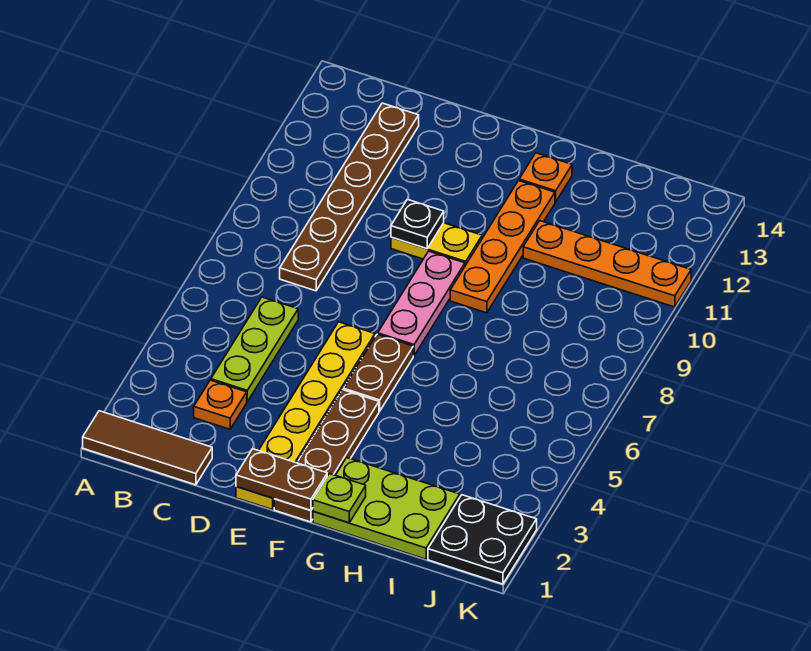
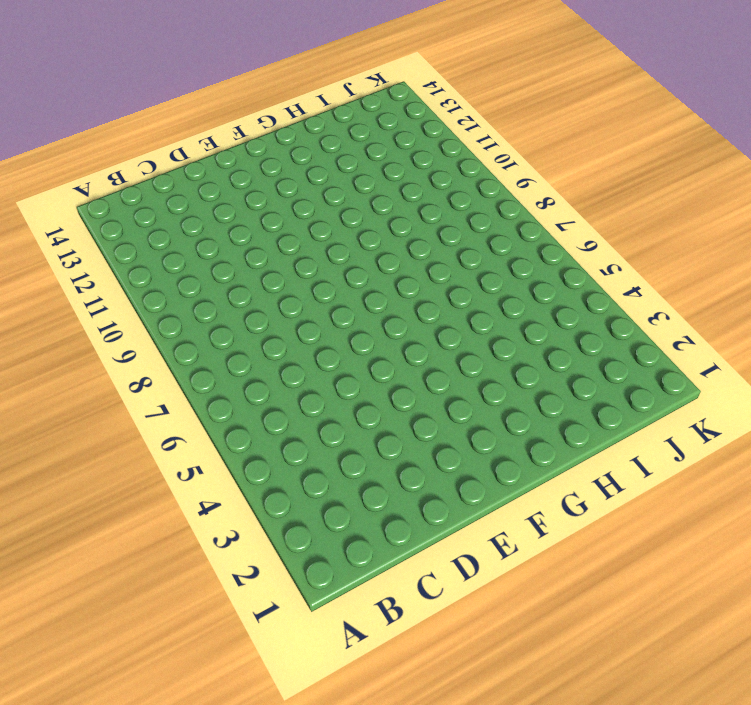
none -> brown 1x3 tile [83,411,212,485]
none -> orange 1x1 plate [194,380,247,429]
none -> lime 1x3 plate [211,297,298,401]

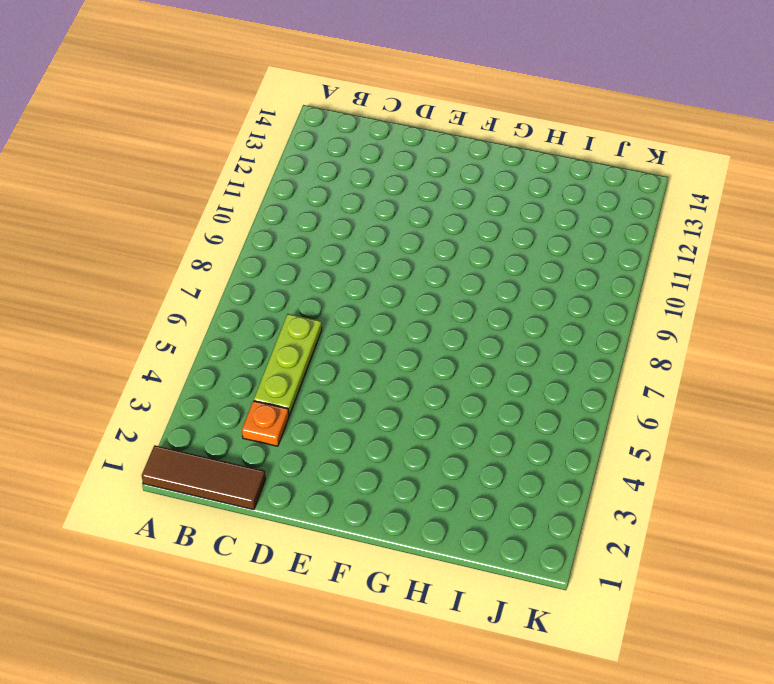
none -> brown 1x6 plate [280,103,419,291]
none -> yellow 1x6 plate [236,322,375,510]
none -> yellow 1x2 plate [391,223,482,266]

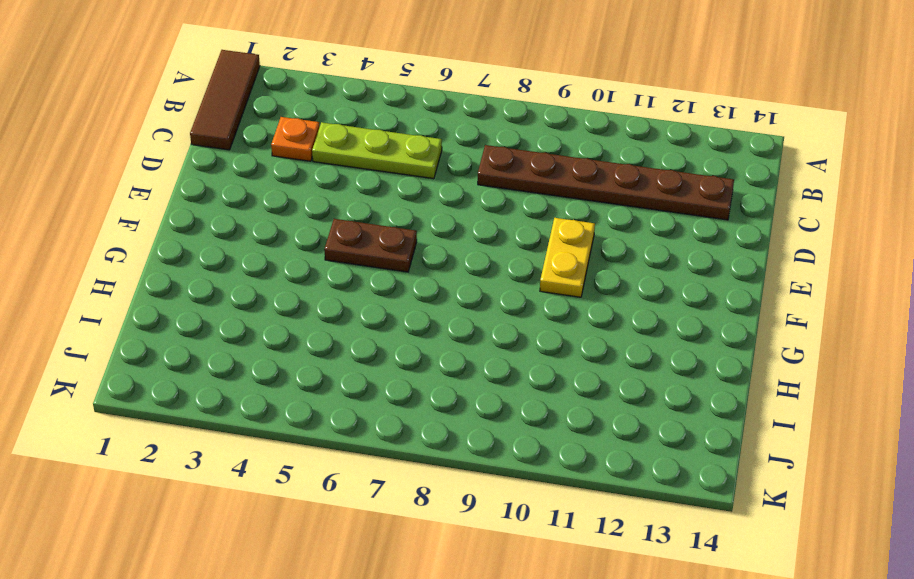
none -> yellow 1x6 plate [236,322,375,510]
none -> brown 1x4 plate [274,390,379,522]
none -> pink 1x3 plate [378,251,465,356]

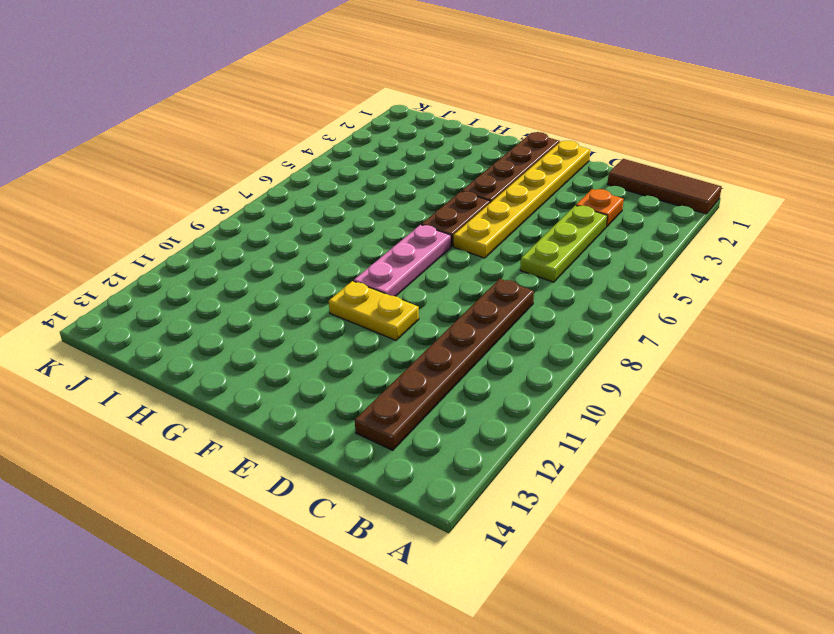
none -> lime 2x3 plate [313,458,460,559]
none -> orange 1x4 plate [450,181,555,313]
none -> orange 1x1 plate [519,153,572,202]

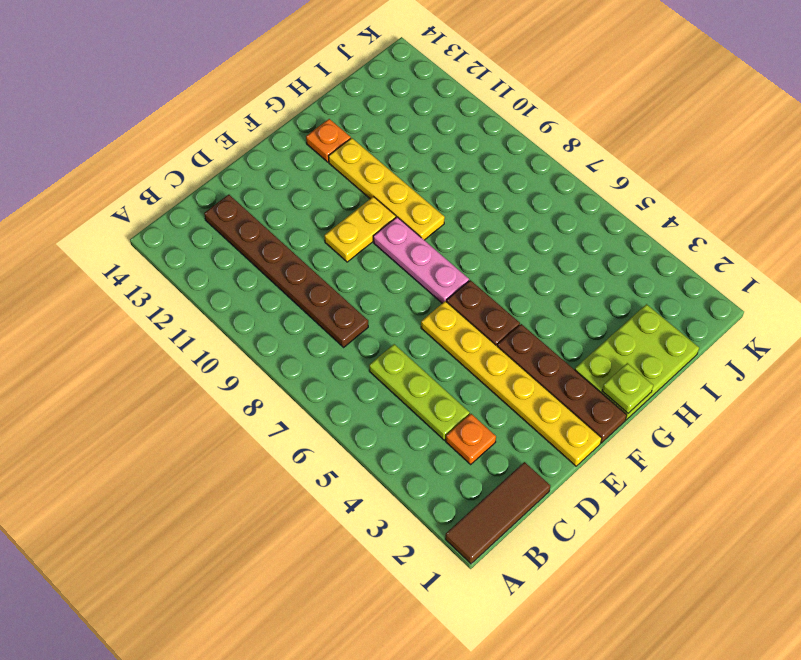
yellow 1x4 plate [329,138,445,240] -> orange 1x4 plate [450,181,555,313]
none -> orange 1x4 plate [523,221,691,307]
none -> black 2x2 plate [428,495,537,584]
none -> brown 1x2 plate [236,449,327,510]

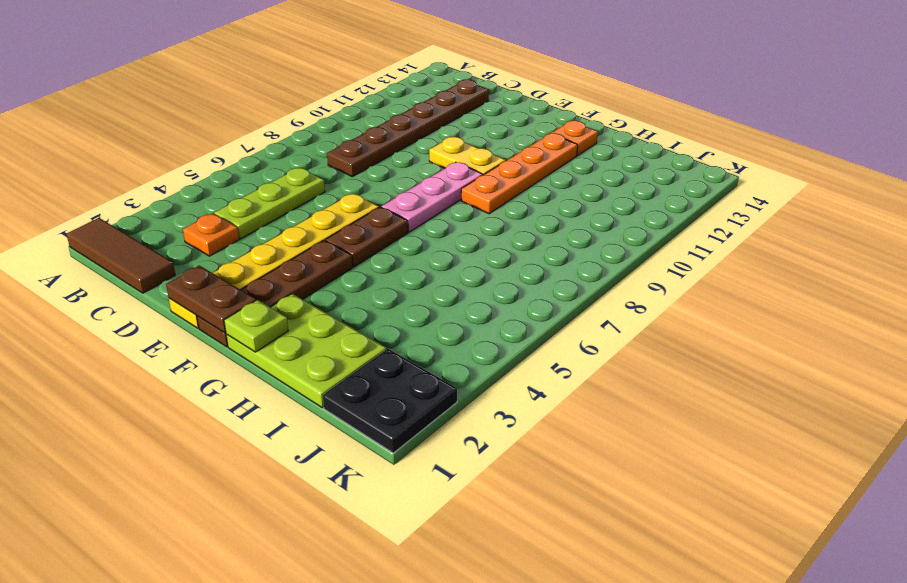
none -> orange 1x4 plate [523,221,691,307]
none -> black 1x1 plate [391,199,444,249]

